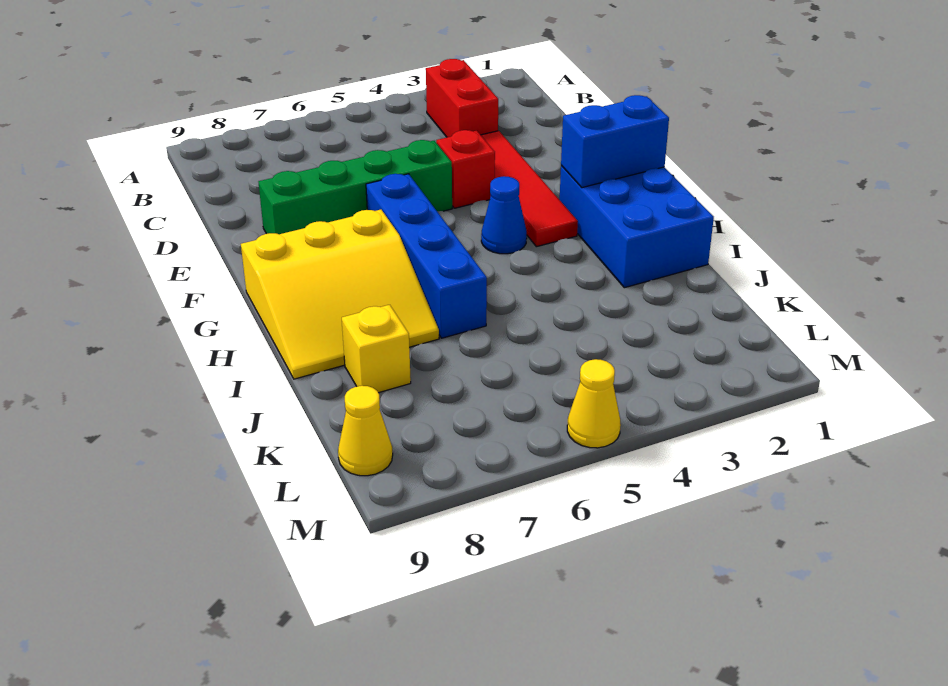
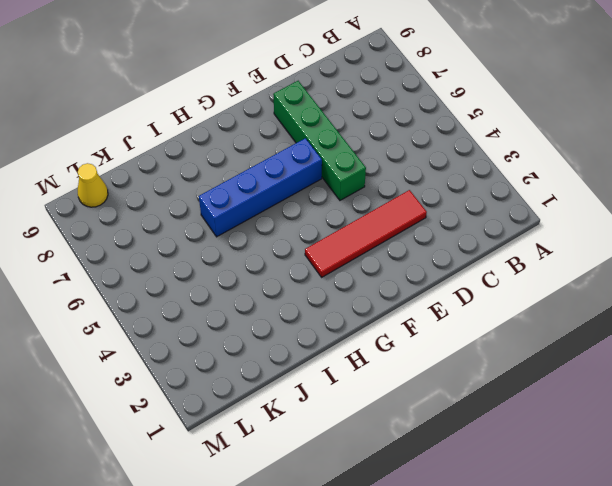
none -> red 1x2 brick [426,59,498,137]
none -> red 1x1 brick [436,130,495,208]
none -> blue 2x3 brick [560,165,714,288]

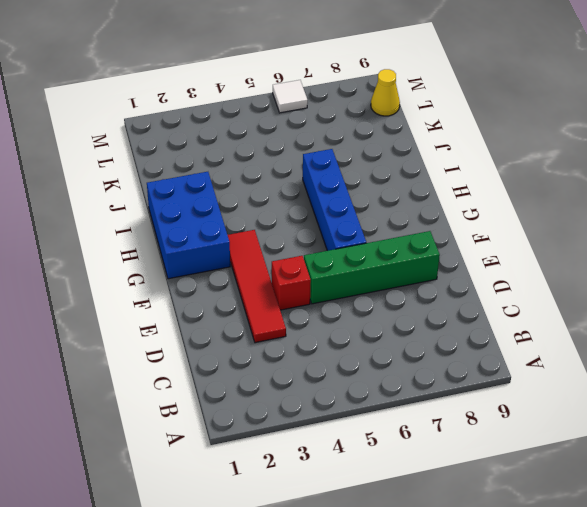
white 1x1 tile [273,80,308,113] -> none
none -> red 1x2 brick [426,59,498,137]
none -> blue 1x1 cone [481,176,527,254]
none -> yellow 3x3 slope [241,210,439,379]

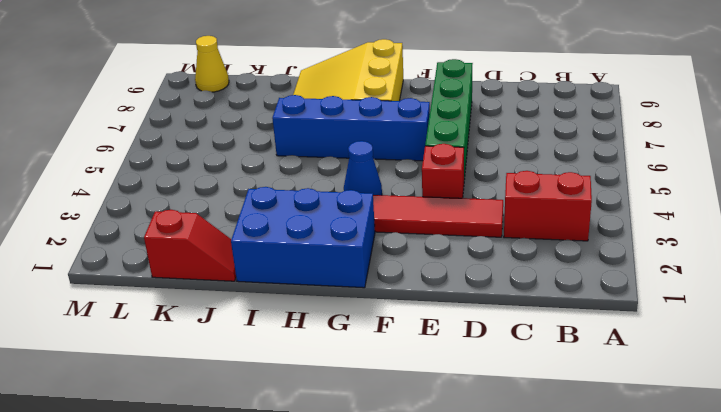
red 1x2 slope [144,210,236,281] -> none
none -> yellow 1x1 brick [342,305,411,393]
none -> yellow 1x1 cone [567,359,621,448]
none -> blue 1x2 brick [561,95,669,188]

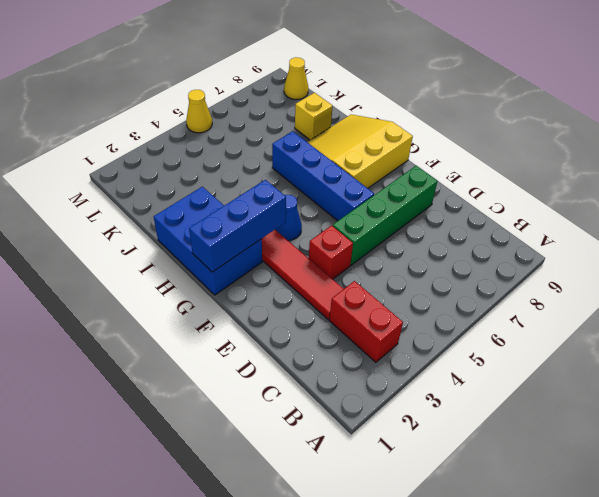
blue 1x3 brick [189,180,286,272] -> blue 1x2 brick [561,95,669,188]

